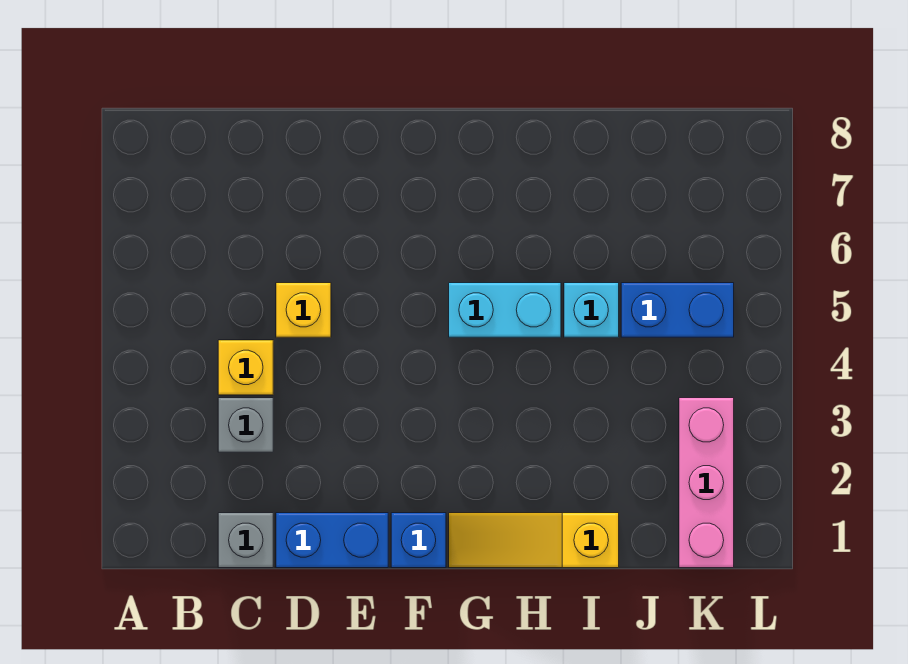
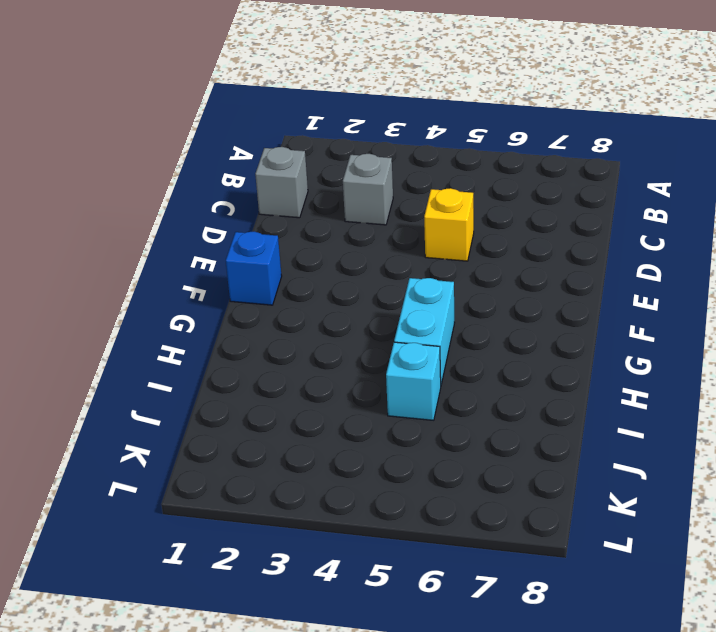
none -> yellow 1x1 brick [218,340,273,395]
none -> blue 1x2 brick [276,513,388,568]

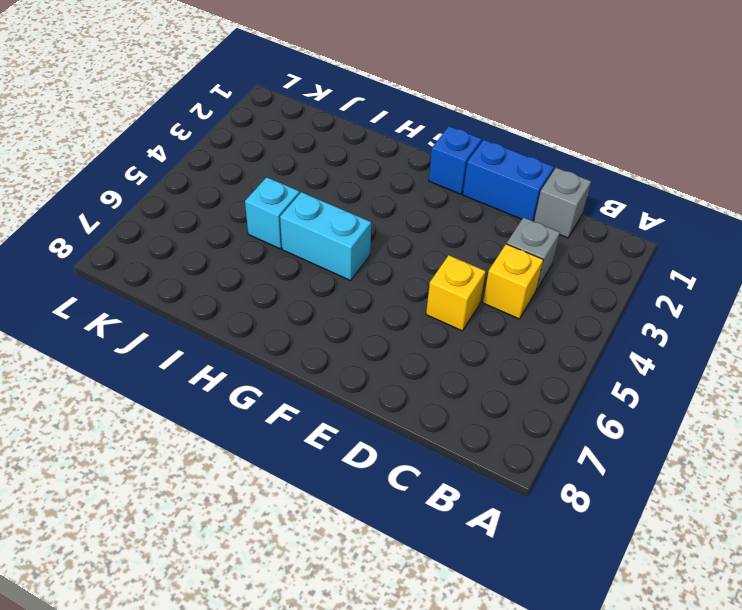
none -> yellow 1x3 slope [449,513,619,568]
none -> blue 1x2 brick [621,283,734,337]

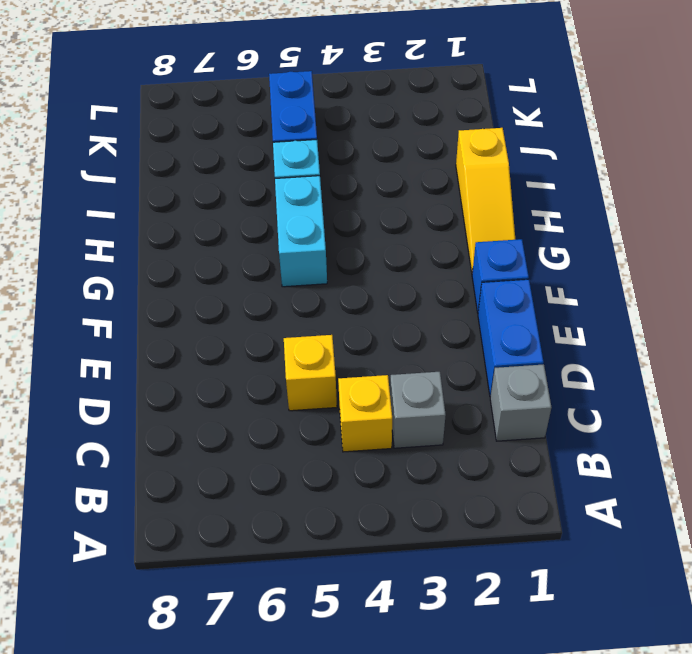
none -> pink 1x3 brick [679,398,734,568]

